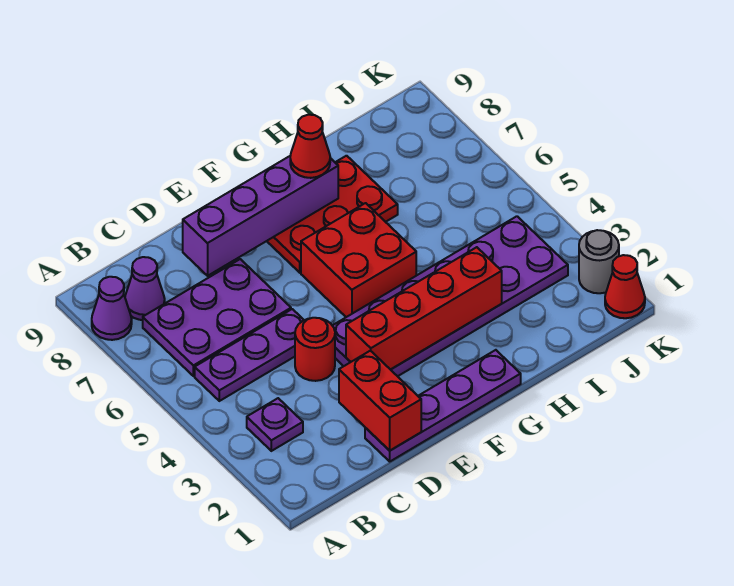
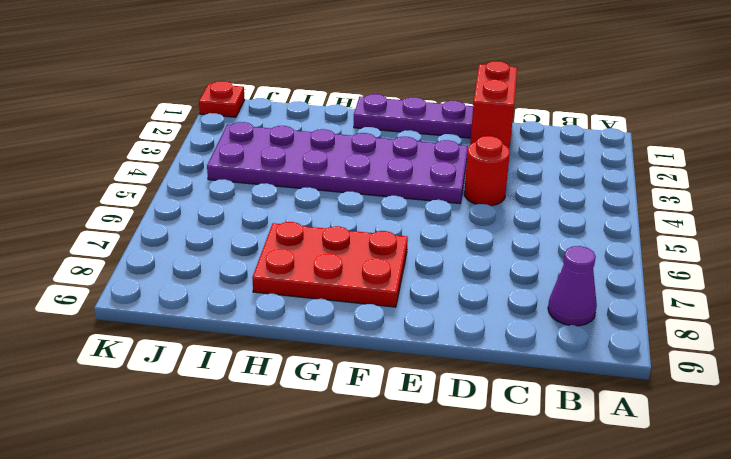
red 1x1 plate [199,81,245,117] -> red 1x1 cone [605,255,645,318]
none -> purple 1x1 cone [92,277,132,340]
none -> purple 1x1 plate [247,398,303,451]
none -> purple 1x3 plate [195,309,304,401]

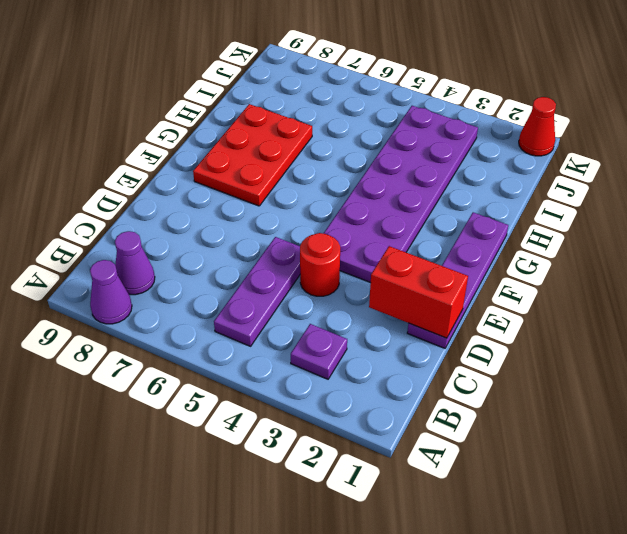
none -> purple 2x3 plate [143,259,291,376]
none -> red 2x2 brick [301,203,416,317]
none -> grey 1x1 round brick [579,230,619,293]

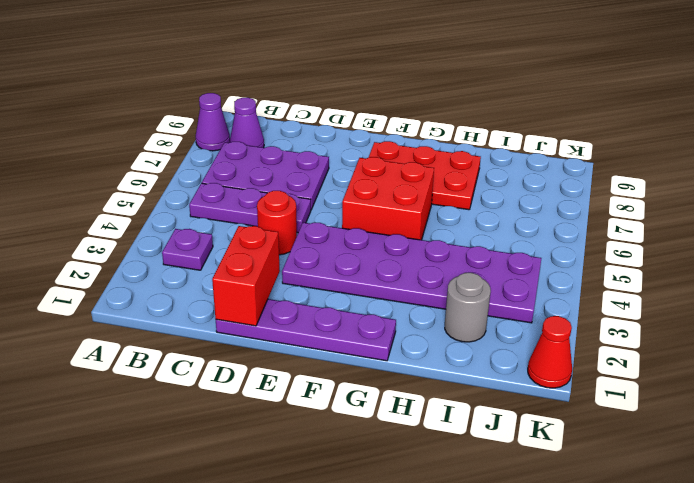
grey 1x1 round brick [445,273,491,342] -> grey 1x1 round brick moved to [579,230,619,293]
none -> purple 1x4 brick [183,156,338,276]
none -> red 1x4 brick [346,247,502,370]
none -> red 1x1 cone [290,115,330,178]

